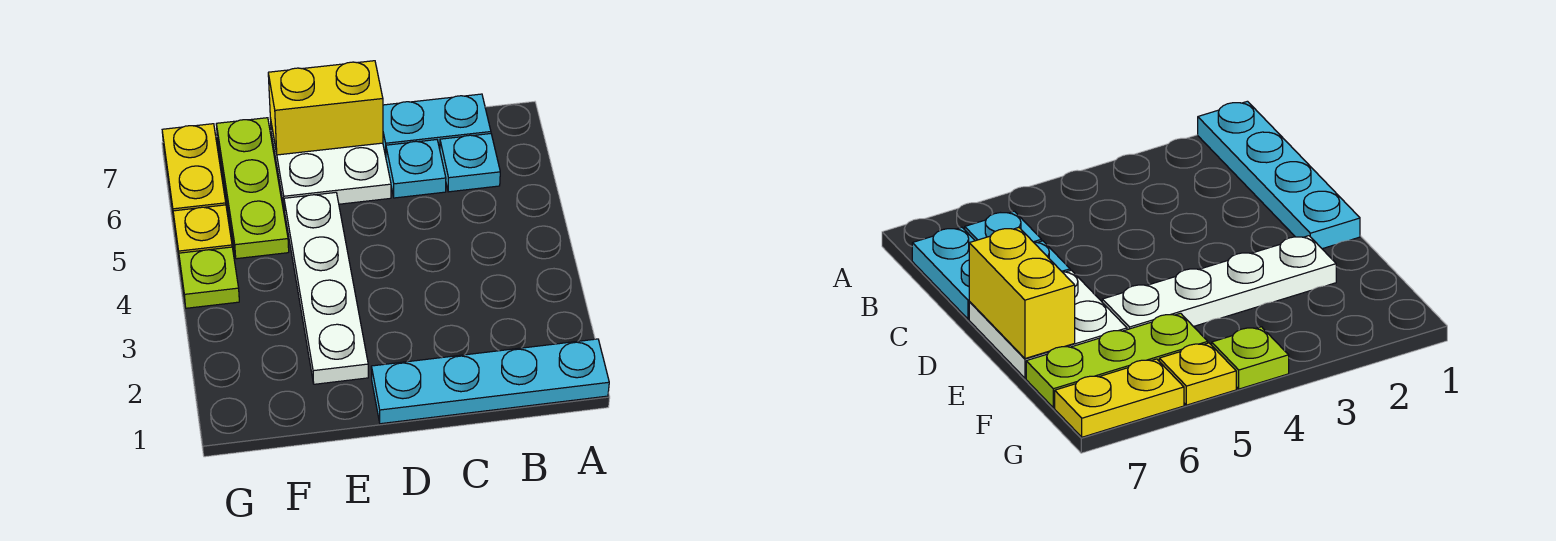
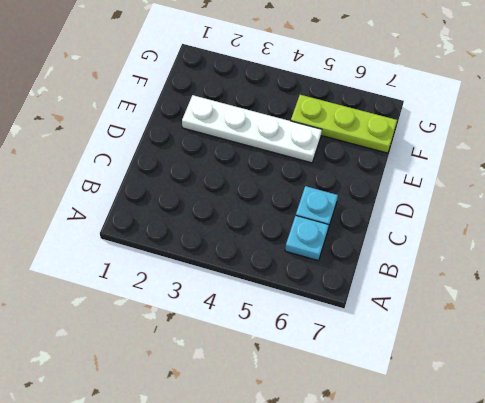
none -> cyan 1x4 plate [371,339,609,424]
none -> cyan 1x2 plate [383,94,491,156]

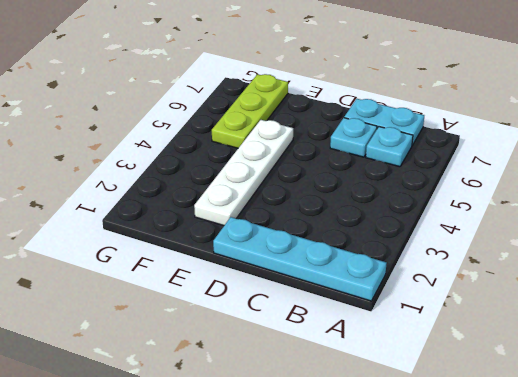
none -> white 2x2 plate [270,118,391,210]
none -> lime 1x1 plate [179,247,239,308]

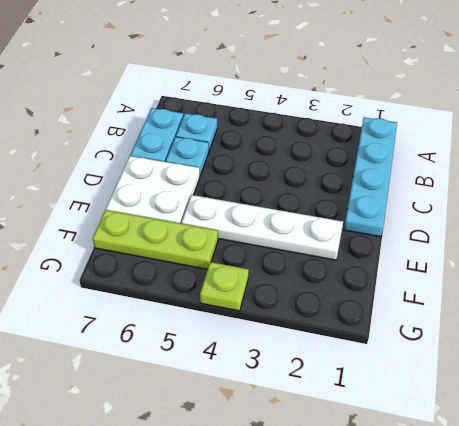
none -> yellow 1x1 plate [173,205,232,263]
none -> yellow 1x2 plate [162,124,226,218]

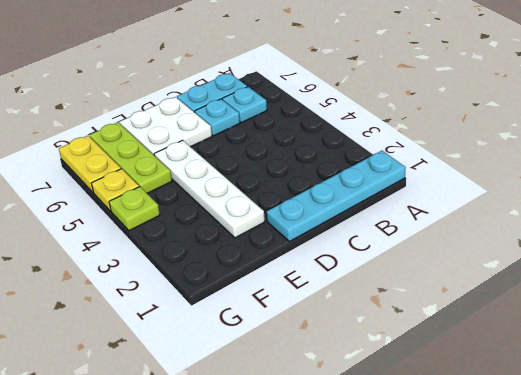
none -> yellow 1x2 brick [268,61,383,155]

